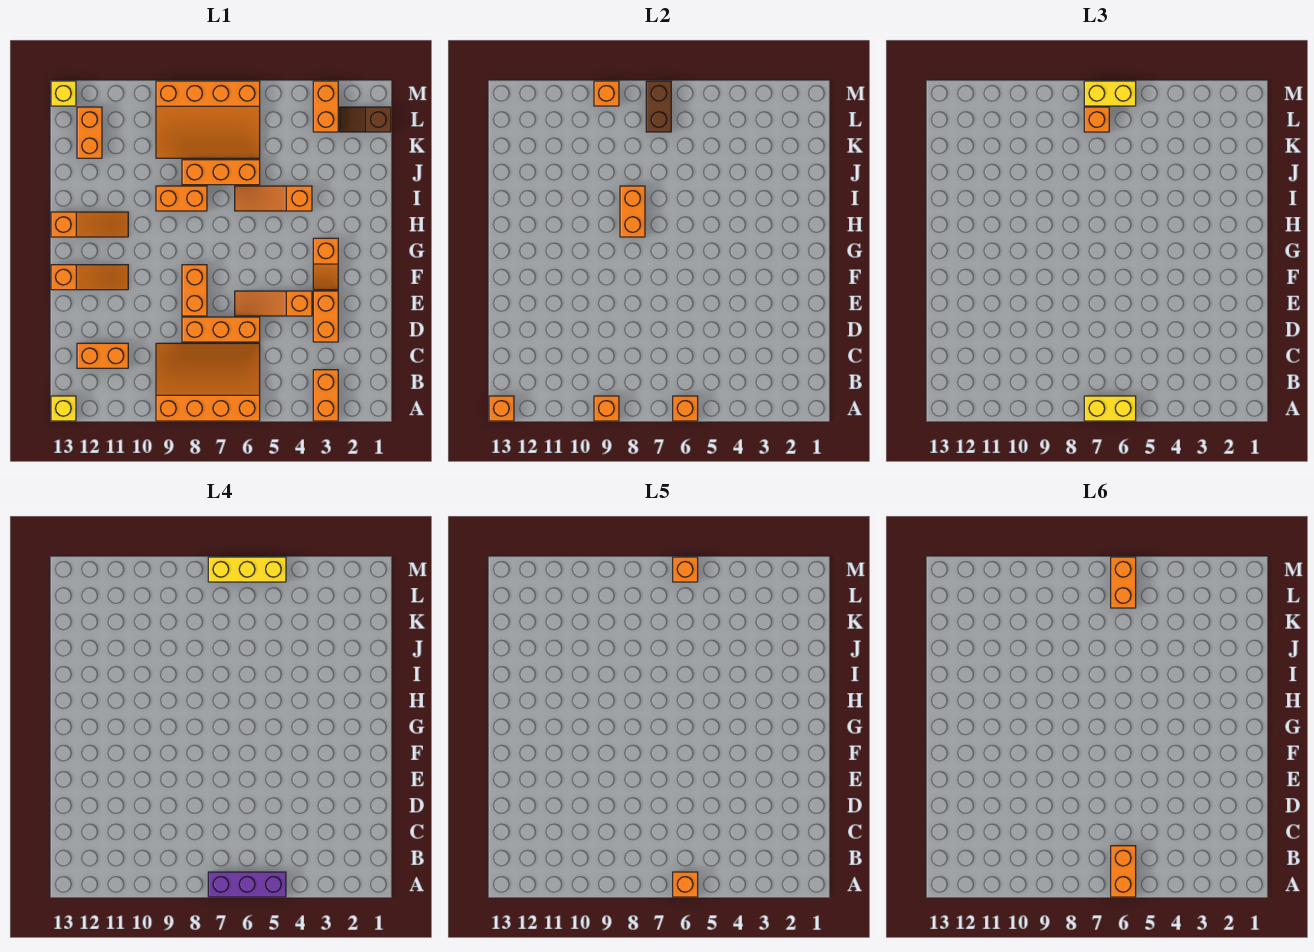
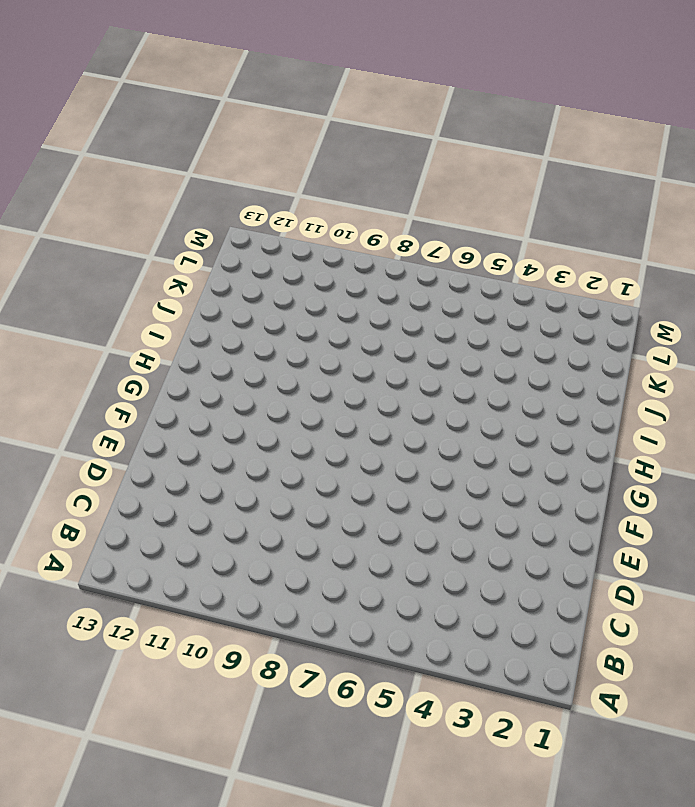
none -> orange 1x2 brick [313,370,338,421]
none -> orange 3x4 slope [156,343,260,421]
none -> yellow 1x1 brick [51,396,76,421]
none -> orange 1x2 brick [77,343,128,368]

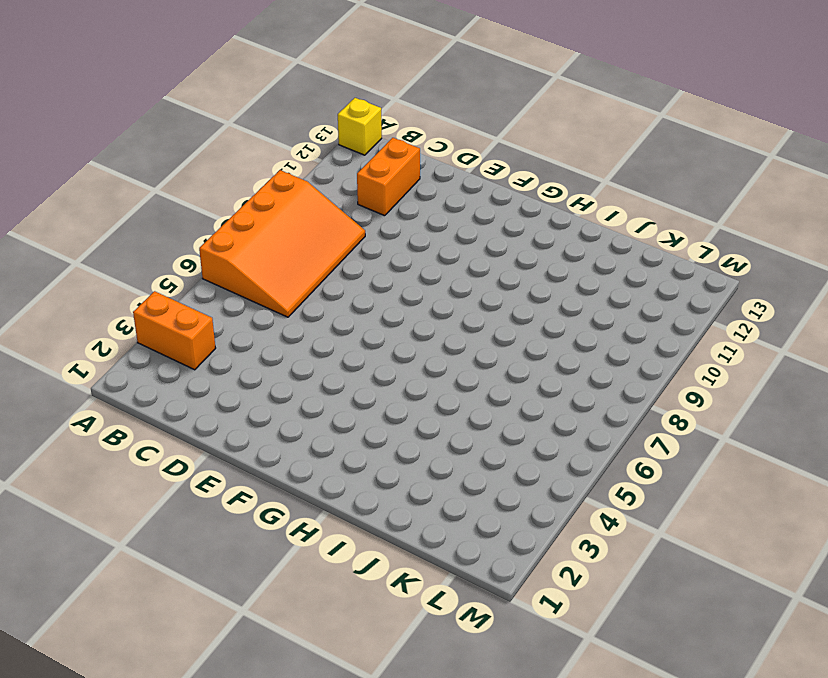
none -> orange 1x2 brick [313,291,338,342]
none -> orange 1x3 brick [182,317,260,342]
none -> orange 1x3 slope [235,291,312,316]
none -> orange 1x2 brick [182,265,207,316]

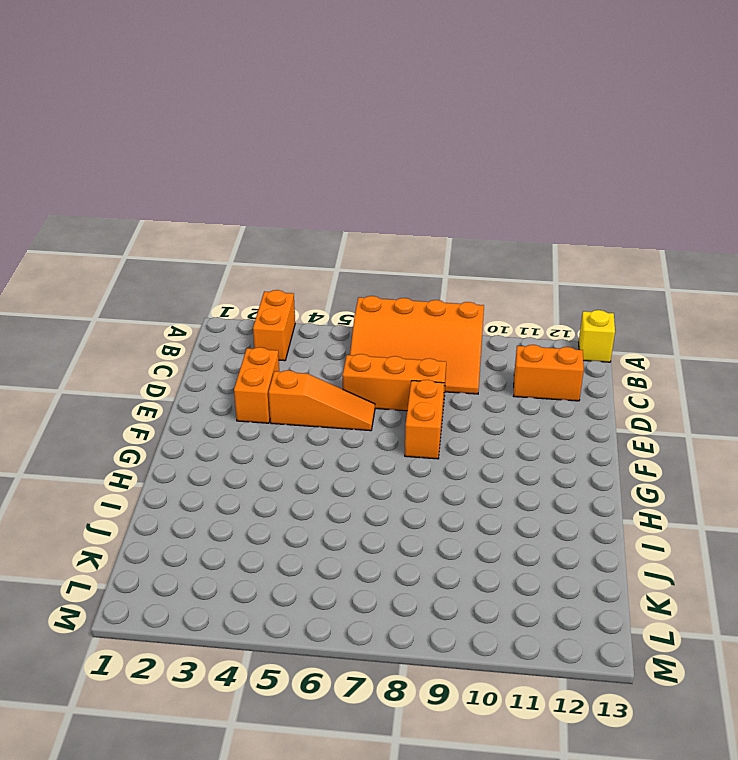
none -> orange 1x2 slope [313,238,338,290]
none -> orange 1x3 slope [51,265,128,290]
none -> orange 1x3 slope [51,212,128,237]
none -> orange 1x3 slope [235,186,312,211]

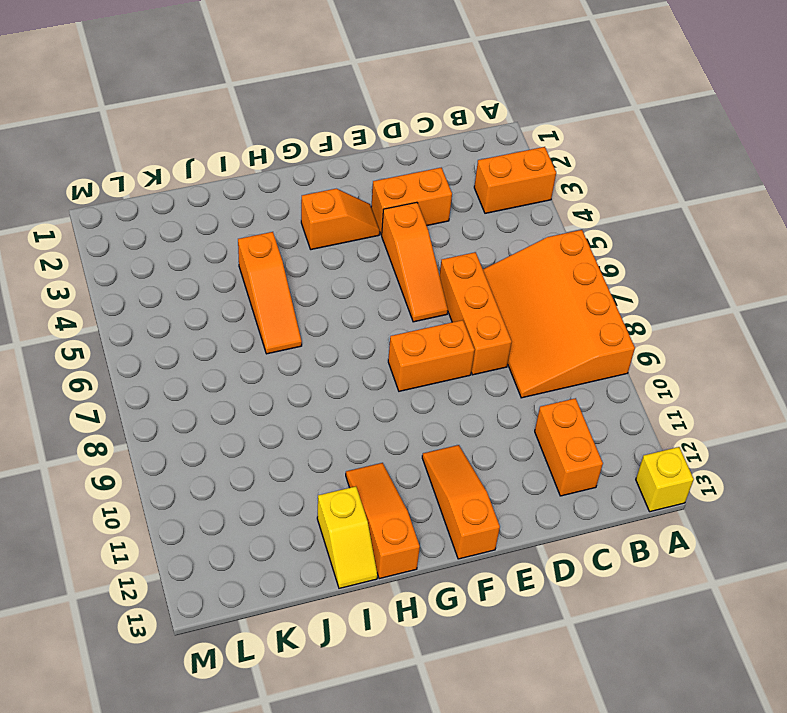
yellow 1x2 slope [317,486,377,588] -> none
none -> orange 1x2 brick [156,186,207,211]
none -> orange 1x3 brick [182,160,260,185]
none -> orange 3x4 slope [156,81,260,158]
none -> orange 1x2 brick [77,107,102,158]

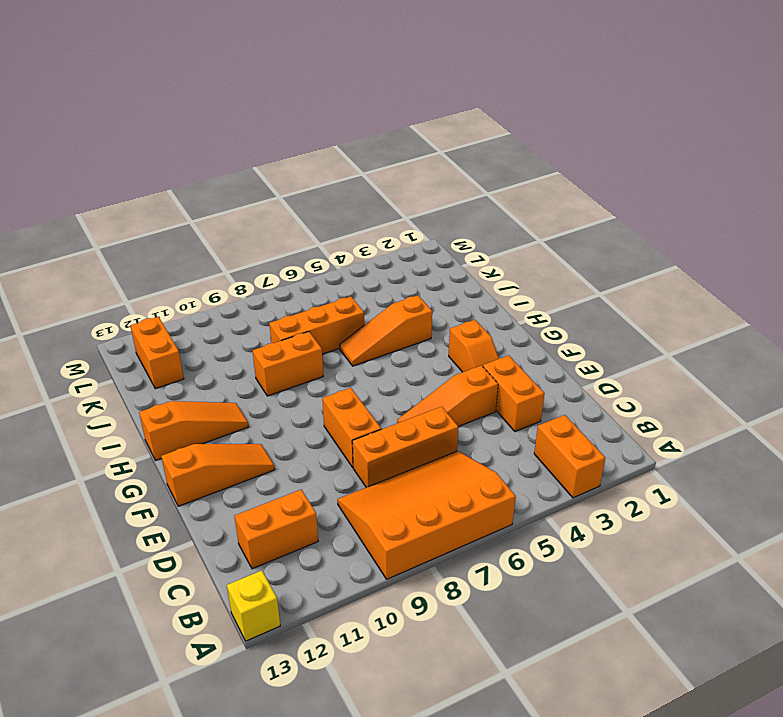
none -> orange 3x4 slope [156,81,260,158]
none -> brown 1x2 slope [340,107,391,132]
none -> orange 1x2 brick [313,81,338,132]
none -> yellow 1x1 brick [51,81,76,106]

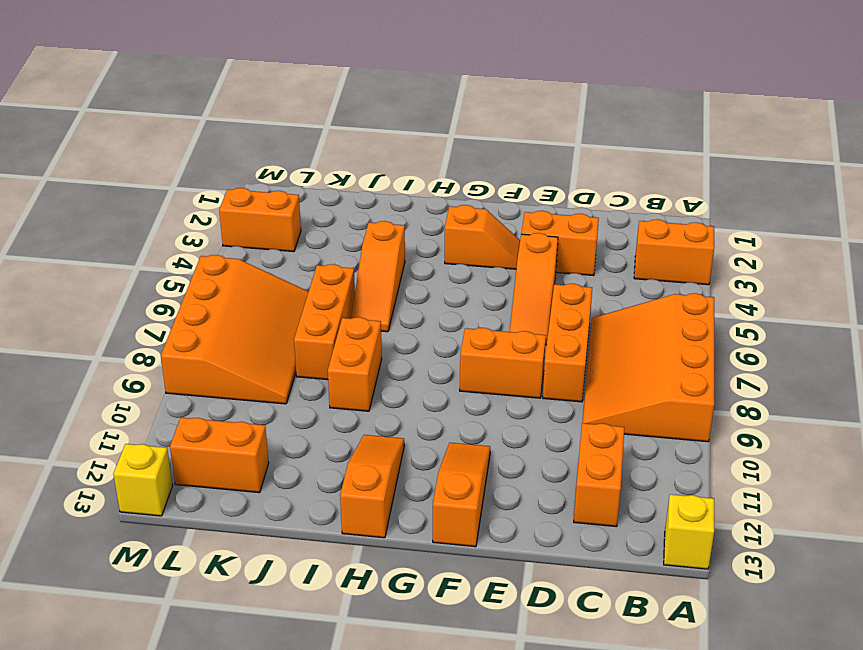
none -> brown 1x2 slope [340,107,391,132]
none -> orange 1x1 brick [673,396,698,421]
none -> orange 1x1 brick [594,396,619,421]
none -> orange 1x1 brick [489,396,514,421]

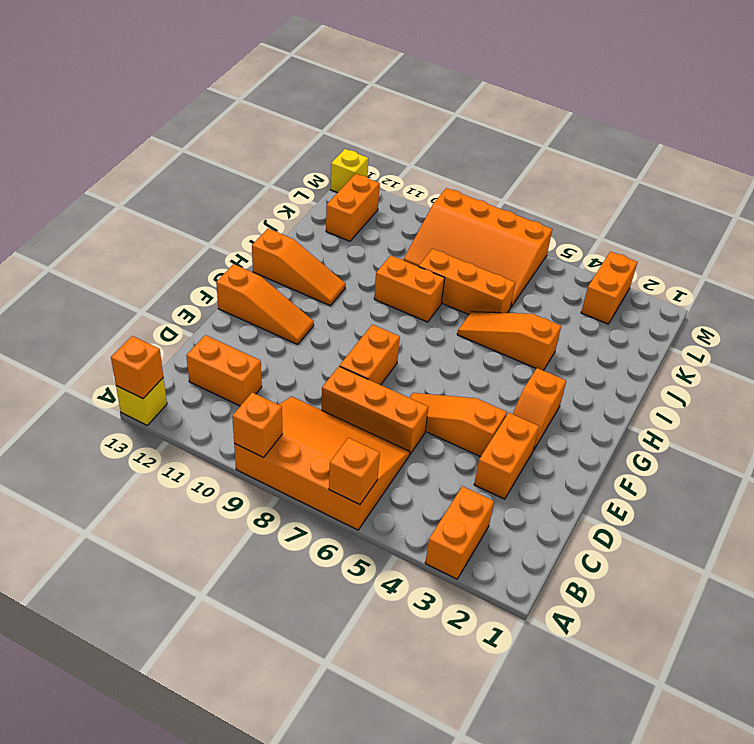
none -> brown 1x2 slope [340,107,391,132]
none -> orange 1x2 brick [620,186,645,237]
none -> brown 1x2 brick [646,81,671,132]
none -> orange 1x1 brick [594,81,619,106]

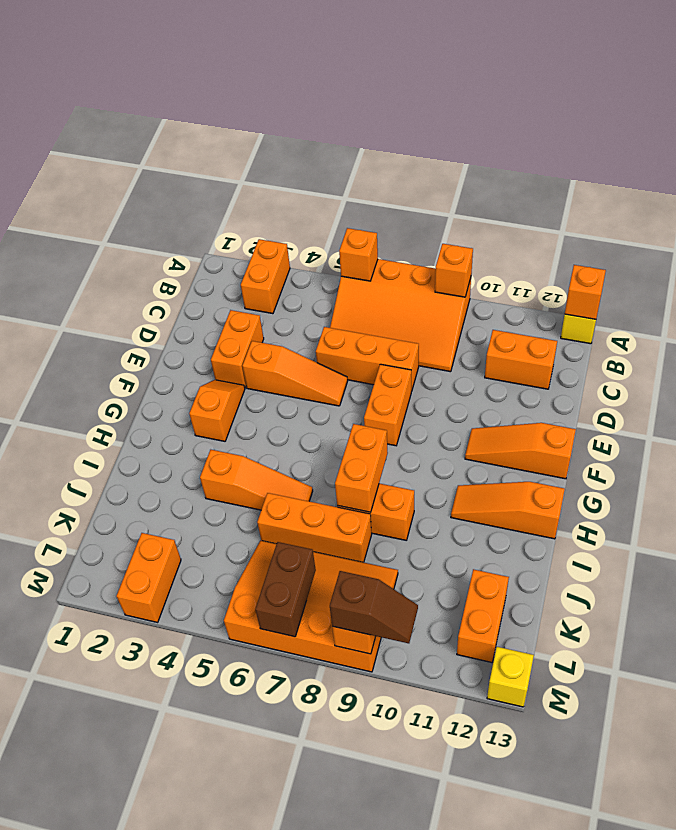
brown 1x2 slope [330,571,418,643] -> brown 1x2 slope moved to [340,107,391,132]
none -> yellow 1x2 brick [1084,396,1136,421]
none -> orange 1x1 brick [1084,107,1109,132]
none -> yellow 1x2 brick [1084,81,1136,106]
none -> purple 1x3 brick [208,872,286,897]

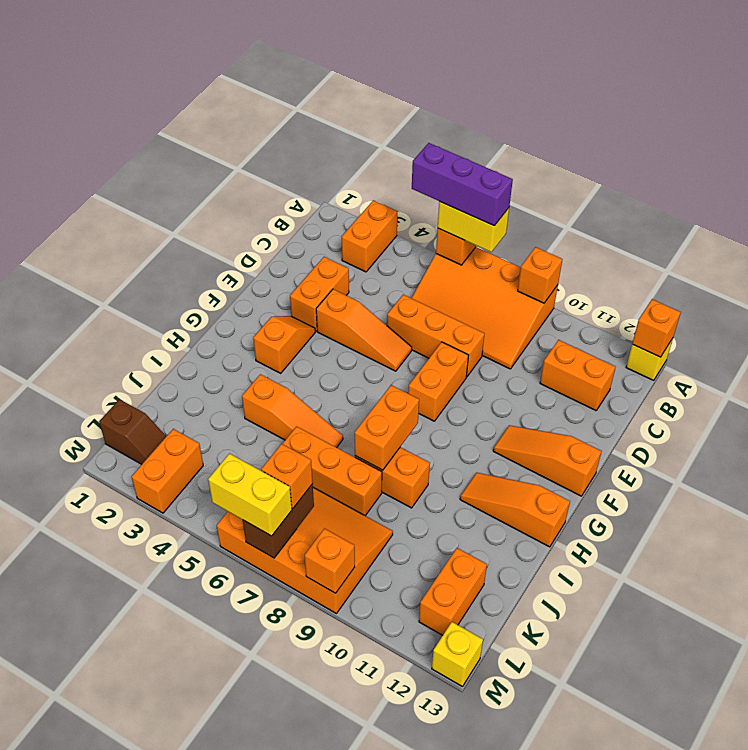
none -> yellow 1x3 brick [208,557,286,582]
none -> orange 1x1 brick [673,872,698,897]
none -> orange 1x1 brick [673,557,698,582]
none -> orange 1x2 brick [1111,846,1136,897]

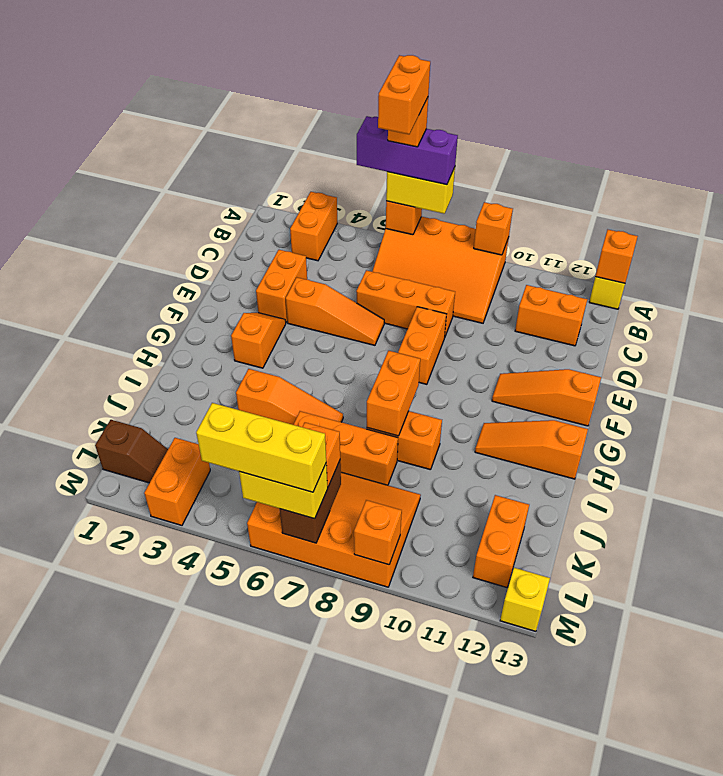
none -> orange 1x1 brick [673,557,698,582]
none -> orange 1x2 brick [1111,557,1136,608]

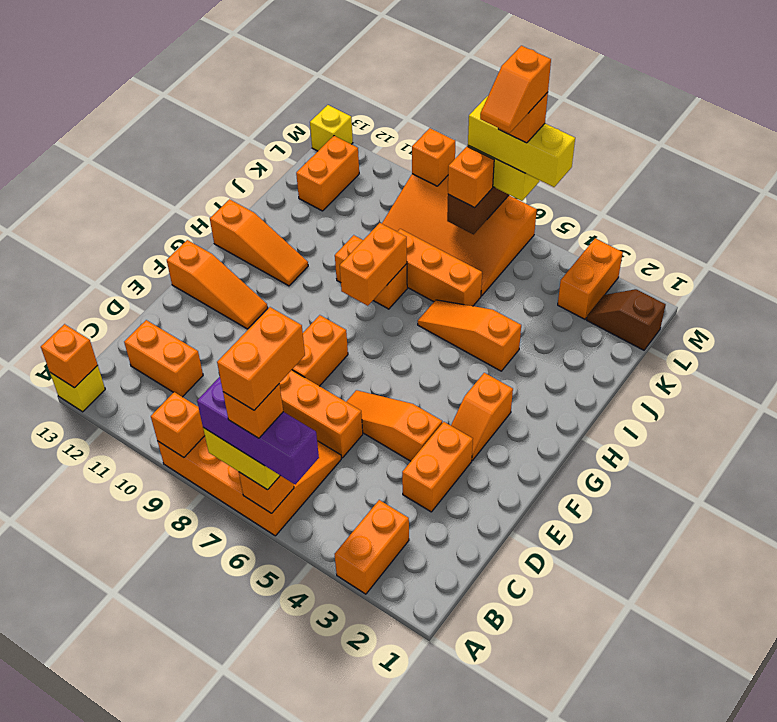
orange 1x2 slope [480,46,551,133] -> orange 1x2 brick [1111,557,1136,608]

